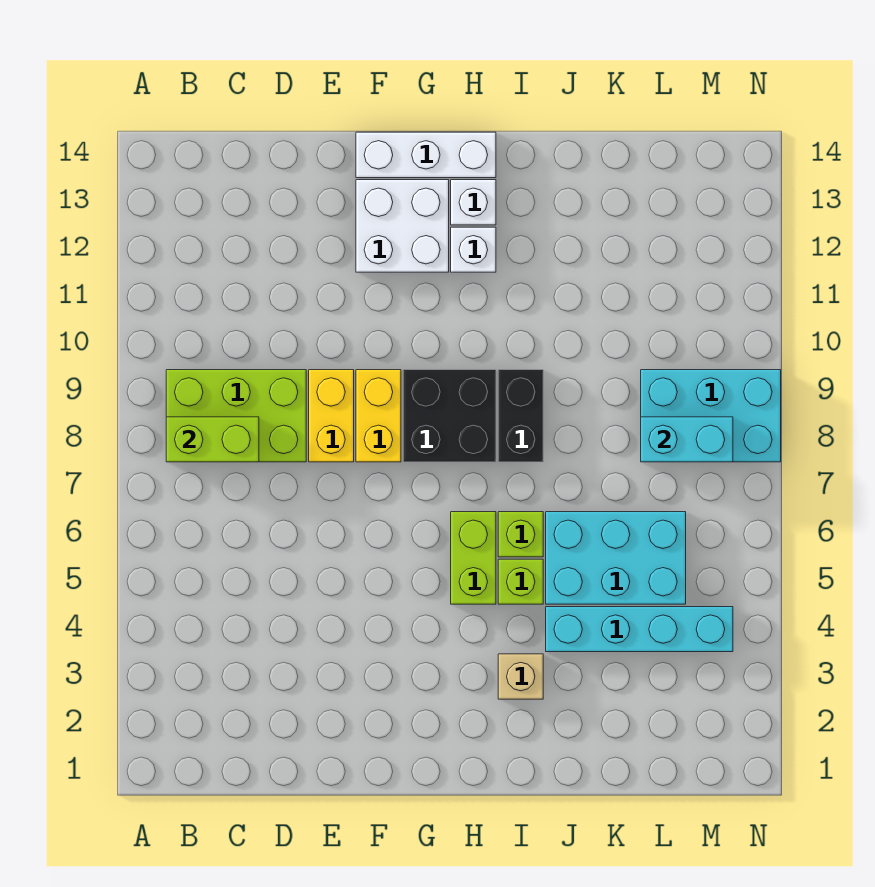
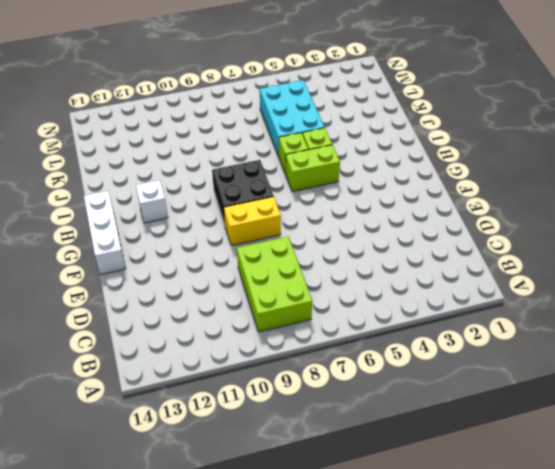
none -> yellow 1x2 brick [309,370,354,462]
none -> white 2x2 brick [356,180,449,272]
none -> white 1x1 brick [451,180,496,225]

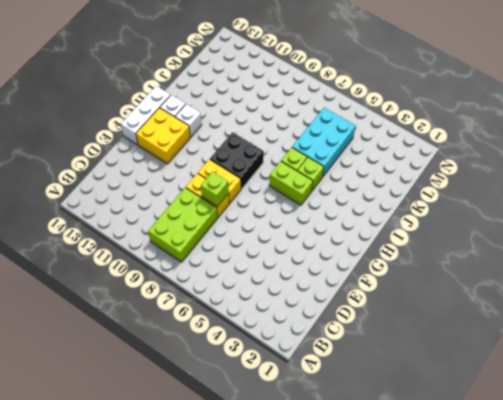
lime 1x1 brick [201,171,229,207] -> none
yellow 2x2 brick [136,108,190,164] -> white 2x2 brick [356,180,449,272]
none -> tan 1x1 brick [498,654,543,699]
none -> black 1x2 brick [498,370,543,462]
none -> cyan 1x4 brick [546,607,733,652]

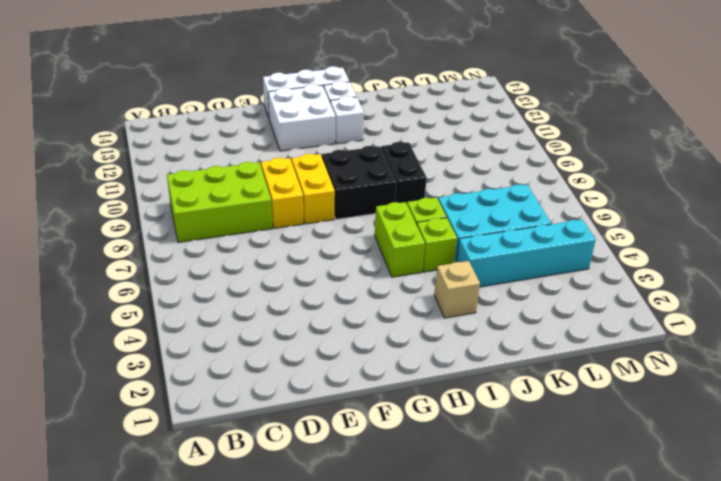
none -> cyan 2x3 brick [641,370,781,462]
none -> lime 1x2 brick [166,417,259,462]
none -> cyan 1x2 brick [641,417,733,462]

